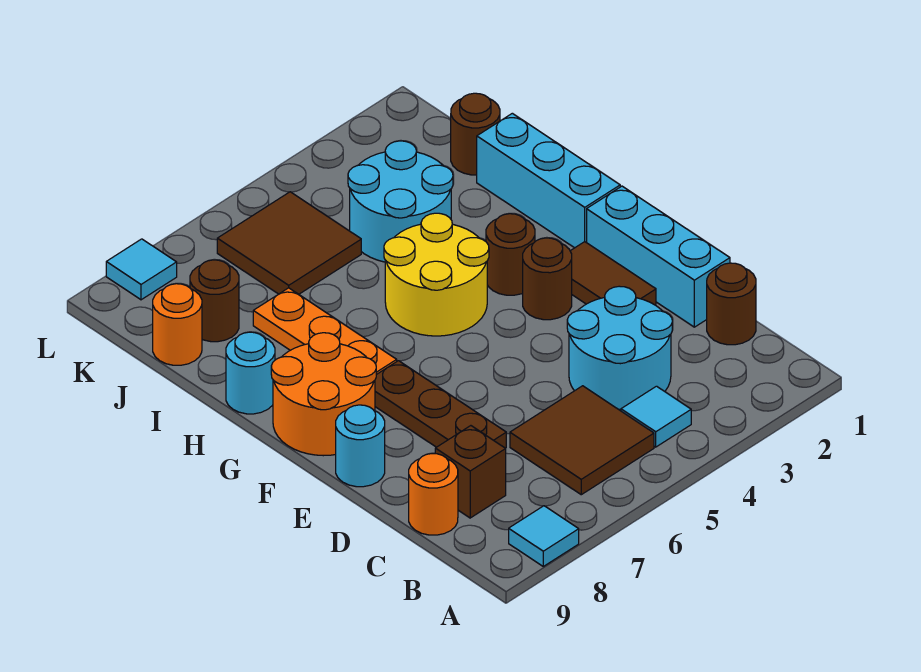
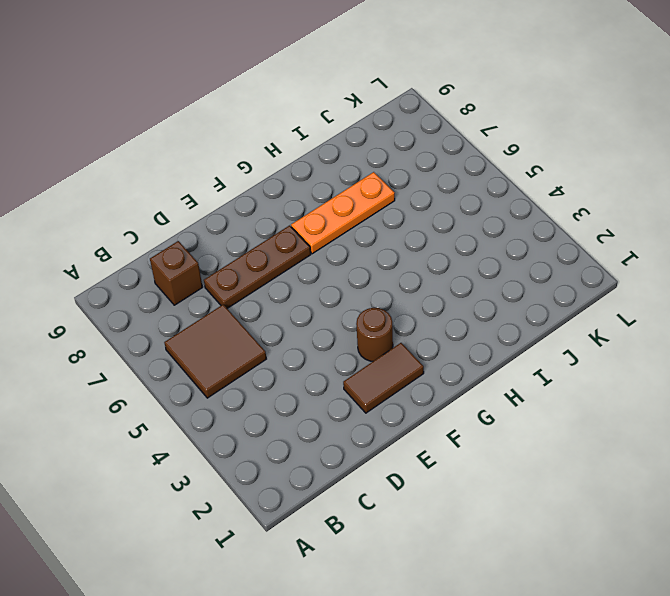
none -> cyan 1x1 tile [509,506,579,566]
none -> cyan 1x1 tile [621,386,691,447]
none -> brown 1x1 round brick [707,263,756,345]

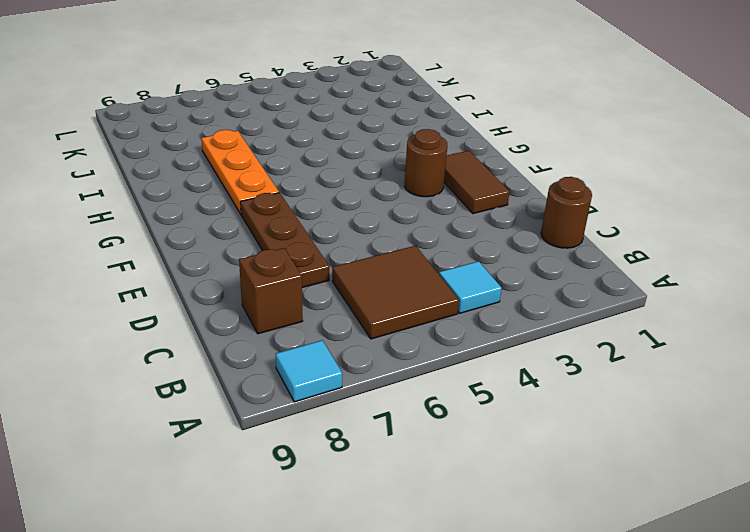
none -> cyan 2x2 round brick [567,286,672,409]
none -> orange 1x1 round brick [409,454,458,535]
none -> cyan 1x3 brick [587,186,730,327]

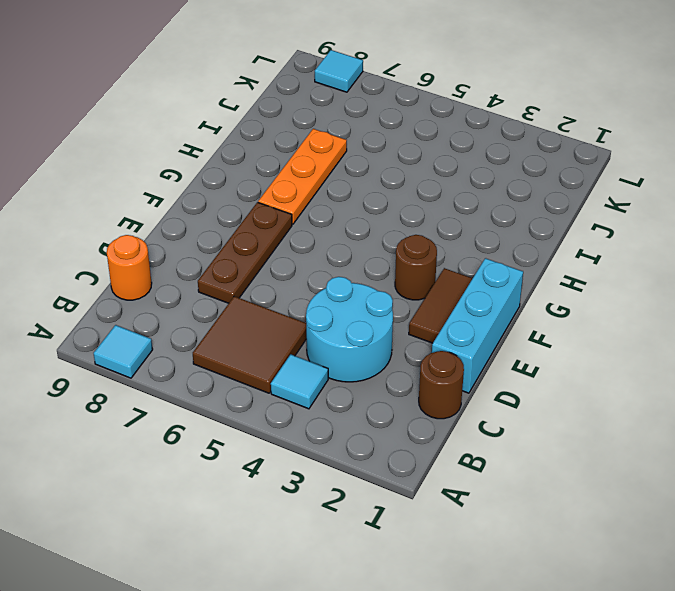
none -> brown 1x1 brick [435,426,506,518]
none -> cyan 1x1 round brick [336,405,385,487]
none -> orange 2x2 round brick [271,333,376,456]

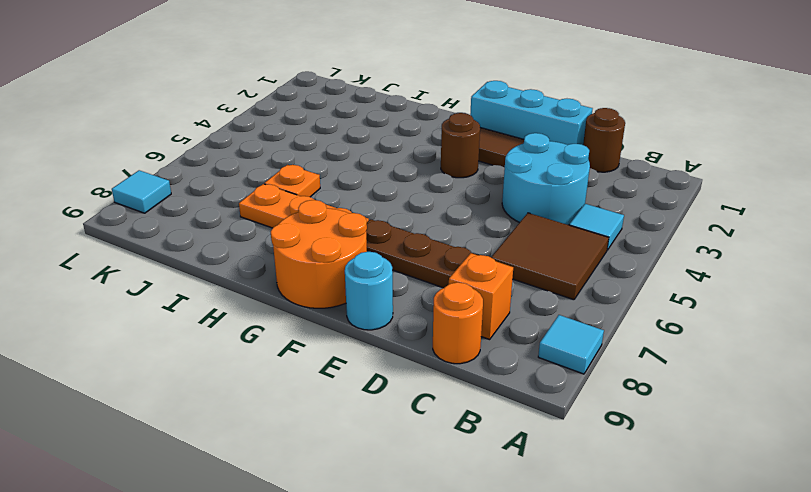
orange 1x1 brick [449,253,513,340] -> brown 1x1 brick [435,426,506,518]
orange 1x1 plate [264,165,320,197] -> none
none -> cyan 1x3 brick [477,113,620,248]
none -> brown 1x1 round brick [486,214,535,295]
none -> yellow 2x2 round brick [384,213,489,336]

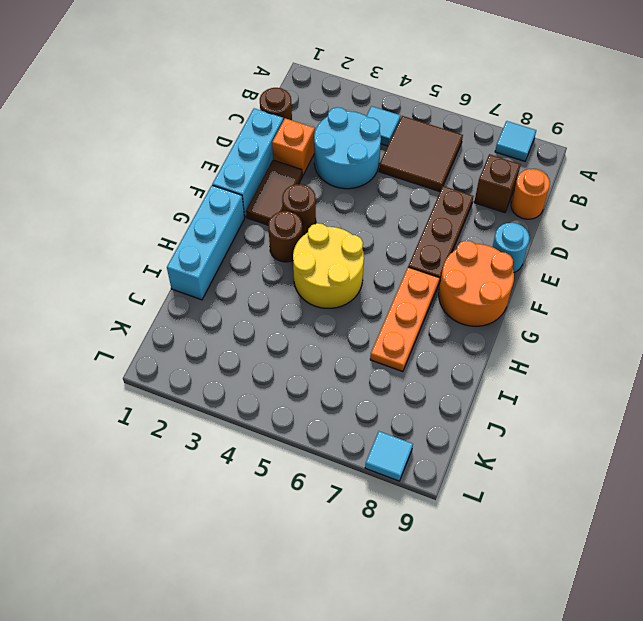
orange 1x1 brick [272,118,315,176] -> none
none -> cyan 1x1 round brick [226,332,275,414]
none -> cyan 2x2 round brick [348,141,453,262]
none -> brown 1x1 round brick [451,93,500,175]

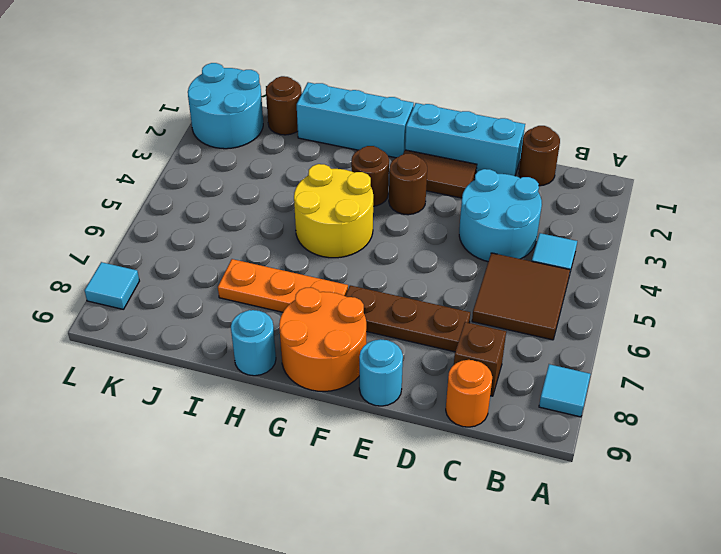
cyan 2x2 round brick [188,63,263,149] -> cyan 2x2 round brick moved to [348,141,453,262]
none -> brown 2x2 tile [217,192,361,294]
none -> brown 1x1 round brick [190,260,239,342]
none -> orange 1x1 round brick [153,284,202,365]

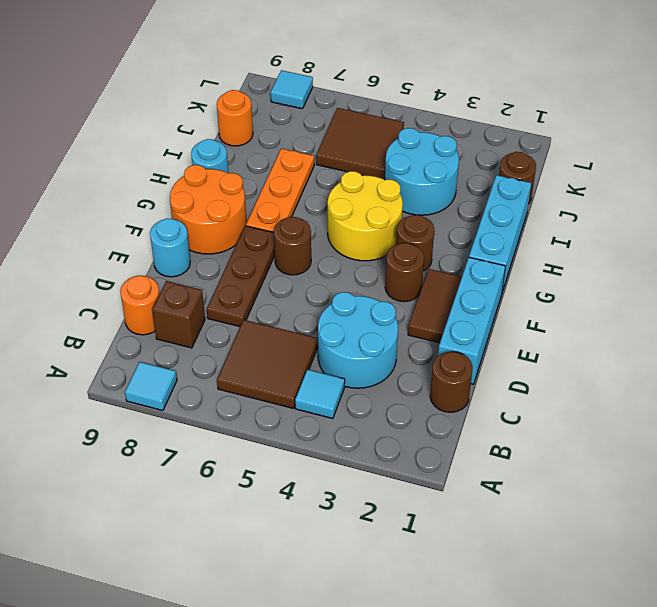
brown 1x1 round brick [274,217,311,275] -> brown 1x1 round brick moved to [190,260,239,342]

